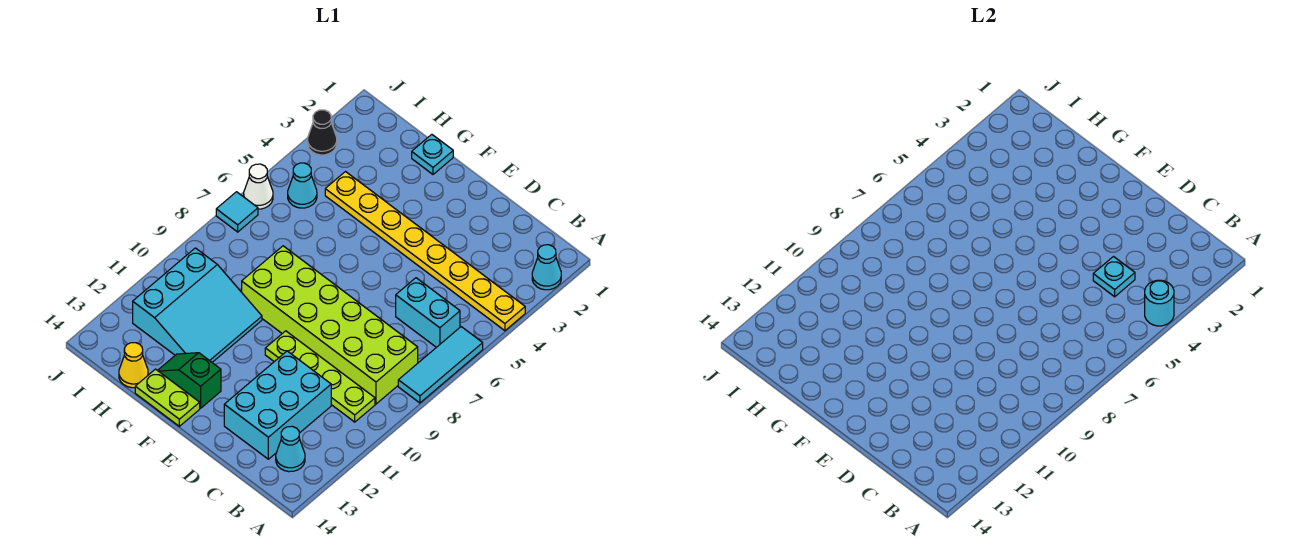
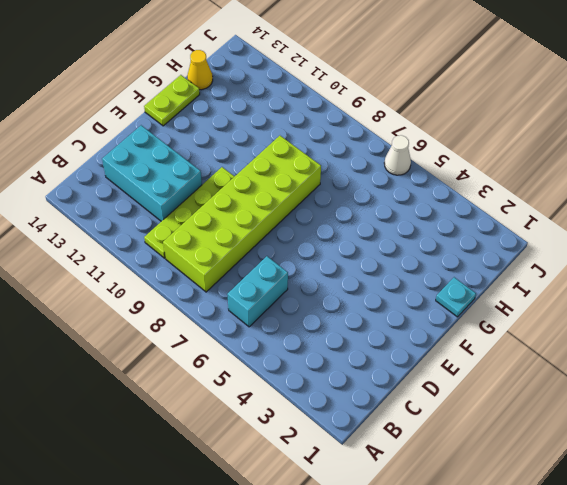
none -> cyan 1x1 cone [532,245,561,290]
none -> yellow 1x8 plate [325,172,525,331]
none -> cyan 1x3 tile [398,327,483,403]

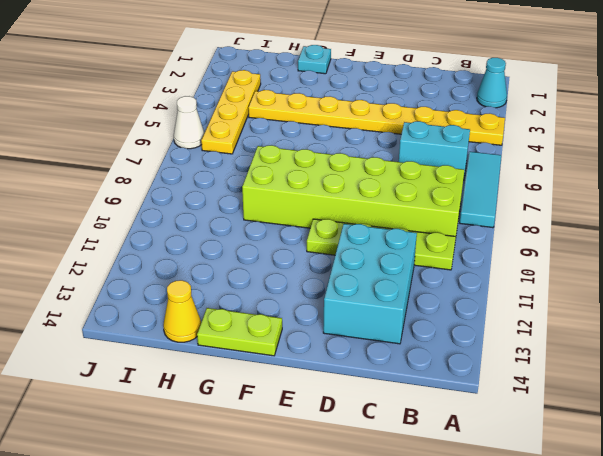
yellow 1x4 plate [201,70,261,154] -> cyan 1x1 cone [288,163,317,208]
none -> cyan 1x1 cone [276,426,305,472]
none -> green 1x2 slope [158,353,221,408]
none -> cyan 3x3 slope [133,248,262,362]

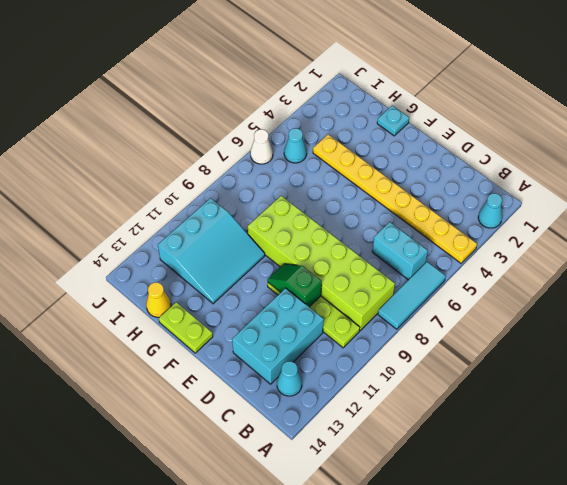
green 1x2 slope [268,264,322,307] -> green 1x2 slope moved to [158,353,221,408]
none -> black 1x1 cone [308,110,337,155]
none -> cyan 1x1 tile [216,192,258,232]
none -> cyan 1x1 round brick [1145,280,1174,326]

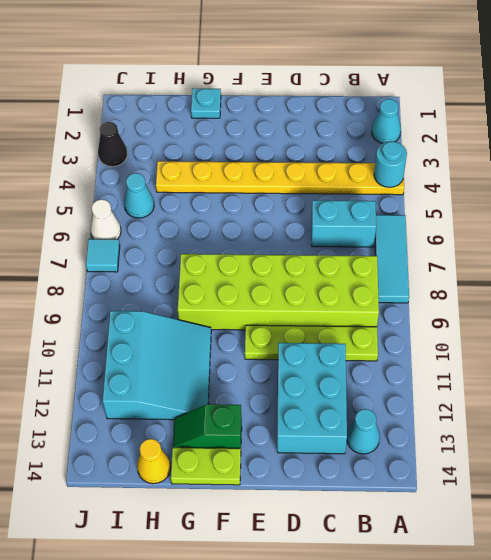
none -> cyan 1x1 plate [1093,257,1135,297]

